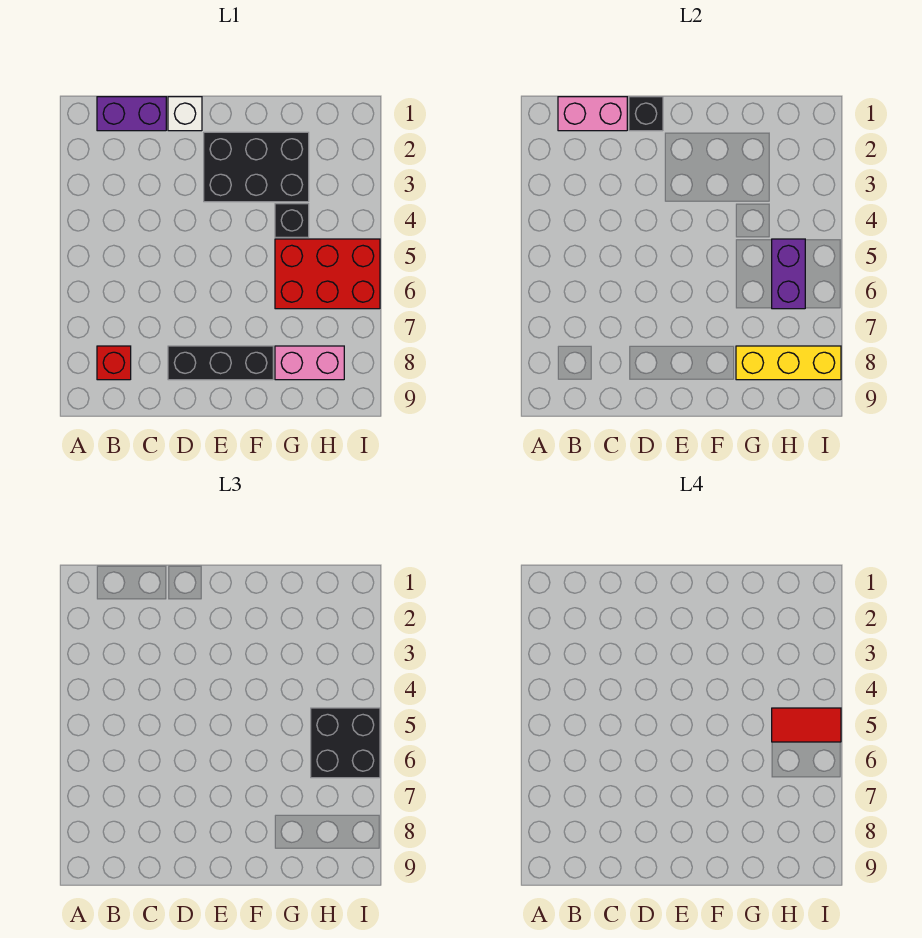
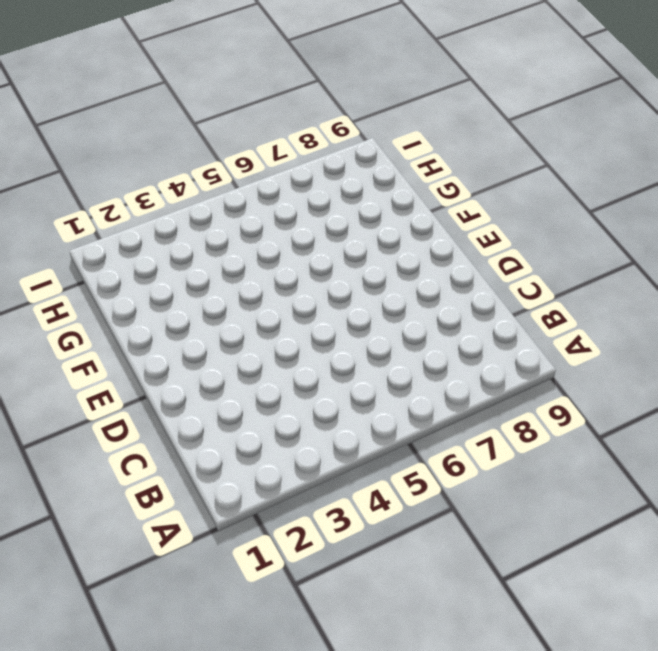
none -> purple 1x2 brick [97,97,166,131]
none -> red 1x1 brick [97,346,131,380]
none -> white 1x1 brick [168,97,202,131]

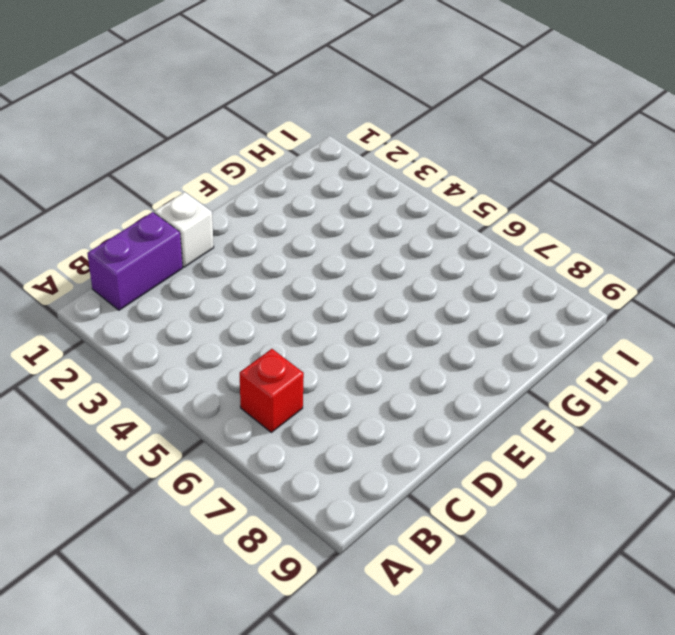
red 1x1 brick [240,349,304,432] -> red 1x1 brick moved to [97,346,131,380]
none -> black 1x3 brick [168,346,273,380]
none -> black 2x3 brick [204,132,309,202]
none -> black 1x1 brick [275,204,309,237]

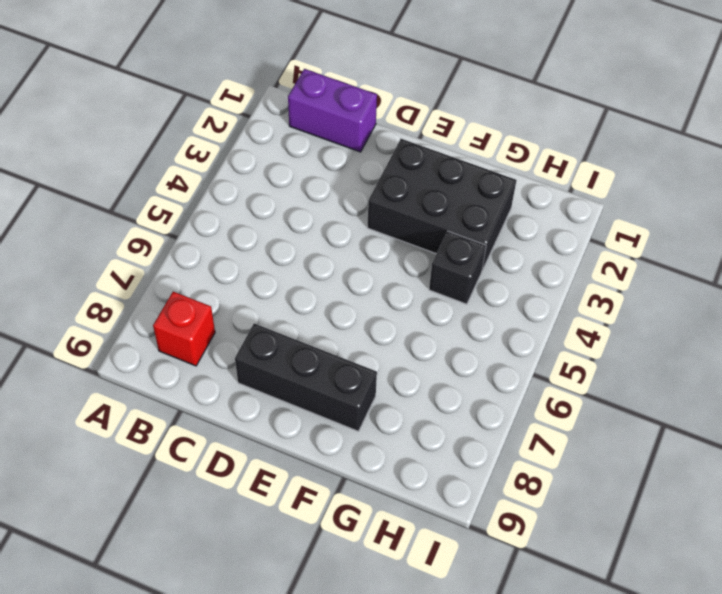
none -> white 1x1 brick [168,97,202,131]
none -> red 2x3 brick [275,239,380,309]
none -> pink 1x2 brick [275,346,344,380]

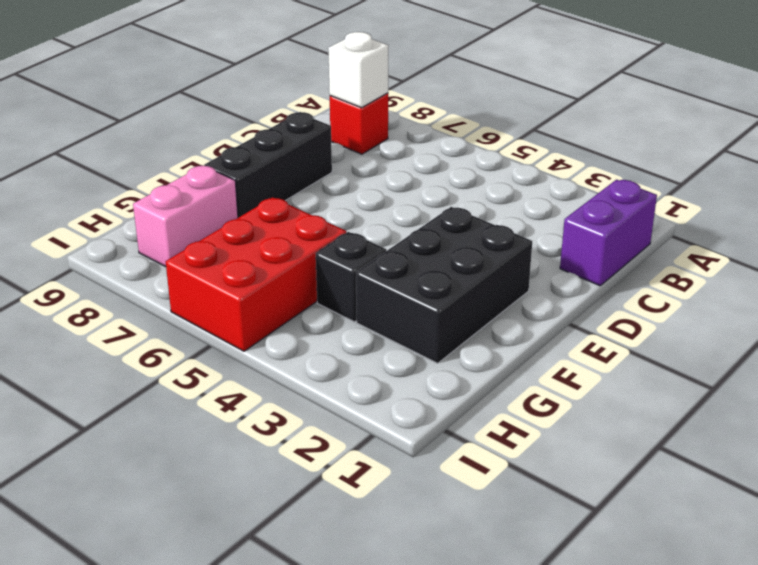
white 1x1 brick [328,32,389,108] -> white 1x1 brick moved to [168,97,202,131]
none -> pink 1x2 brick [558,97,627,131]
none -> black 1x1 brick [629,97,663,131]
none -> yellow 1x3 brick [736,346,841,380]

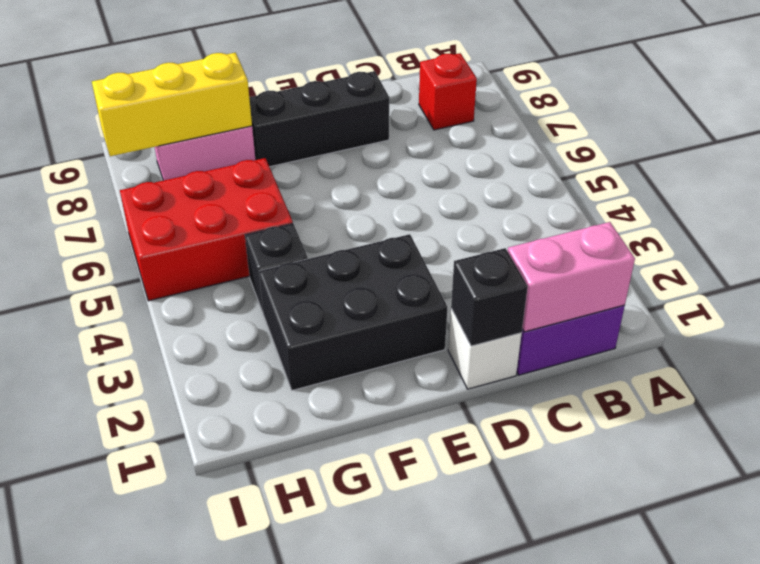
none -> purple 1x2 brick [772,239,805,309]
none -> black 2x2 brick [311,708,380,778]
none -> red 1x2 tile [772,708,841,742]

